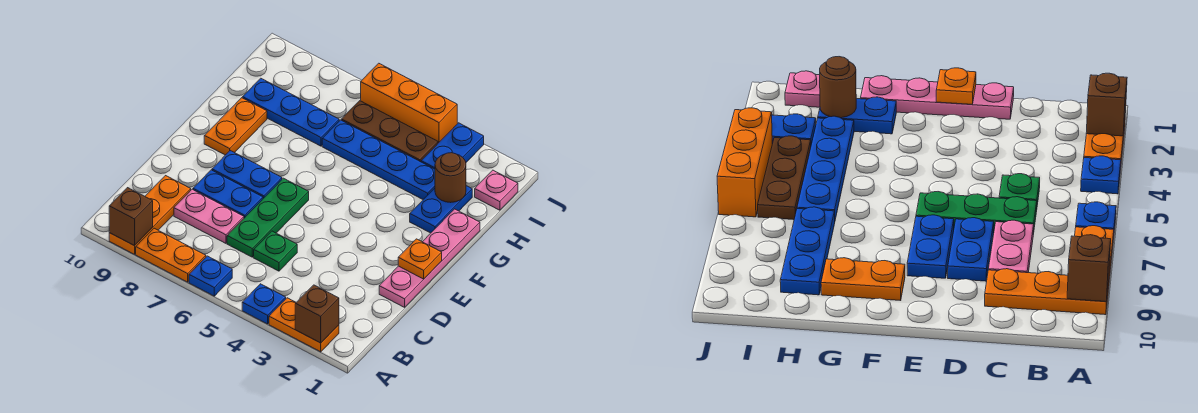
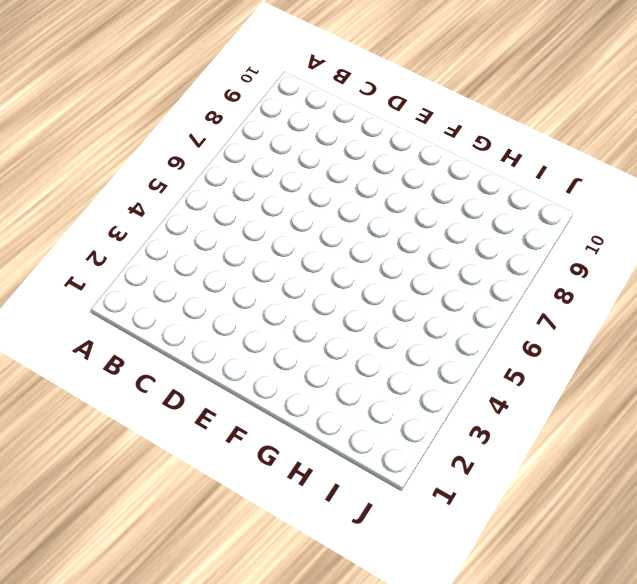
none -> orange 1x2 plate [269,298,339,352]
none -> blue 1x1 plate [242,284,286,324]
none -> blue 1x1 plate [189,256,232,296]

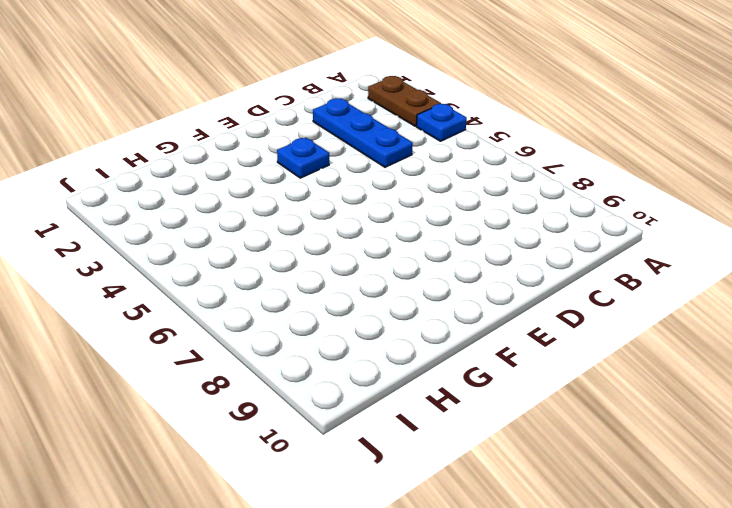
brown 1x2 plate [368,76,441,126] -> orange 1x2 plate [269,298,339,352]
blue 1x3 plate [313,98,413,167] -> blue 1x3 plate moved to [243,78,339,146]
blue 1x1 plate [277,138,329,178] -> blue 1x1 plate moved to [189,256,232,296]
none -> orange 1x2 plate [136,228,206,282]
none -> orange 1x3 plate [109,176,191,254]
none -> green 1x1 plate [254,231,297,271]

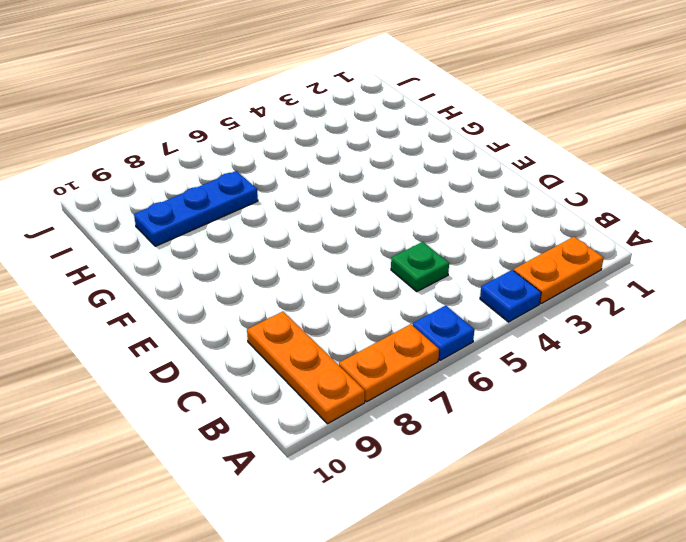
none -> green 1x3 plate [227,178,309,257]
none -> pink 1x2 plate [174,189,244,243]
none -> pink 1x4 plate [379,209,480,307]

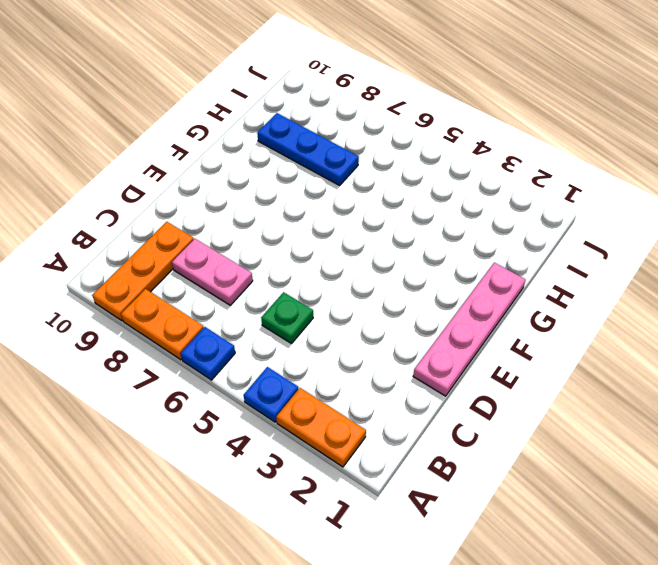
none -> green 1x3 plate [227,178,309,257]
none -> blue 1x2 plate [193,170,263,218]
none -> blue 1x2 plate [212,151,282,198]

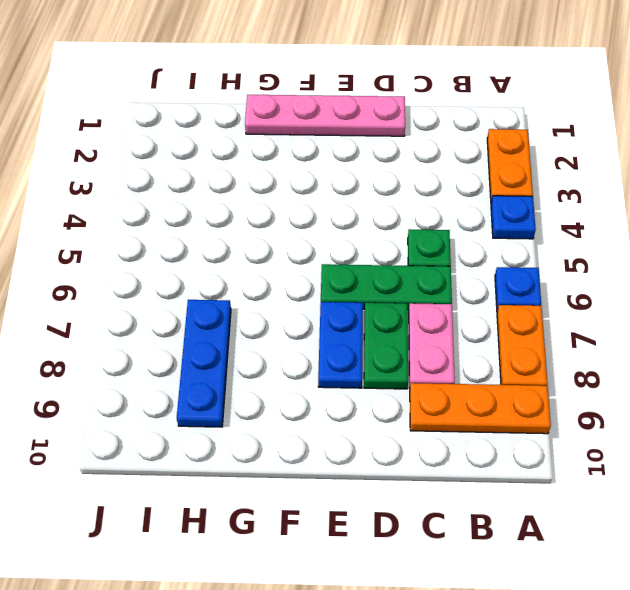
green 1x2 plate [364,303,408,389] -> blue 1x2 plate [193,170,263,218]
none -> orange 1x2 plate [204,98,267,155]
none -> blue 1x2 plate [410,186,472,233]
none -> blue 1x4 plate [322,120,435,199]

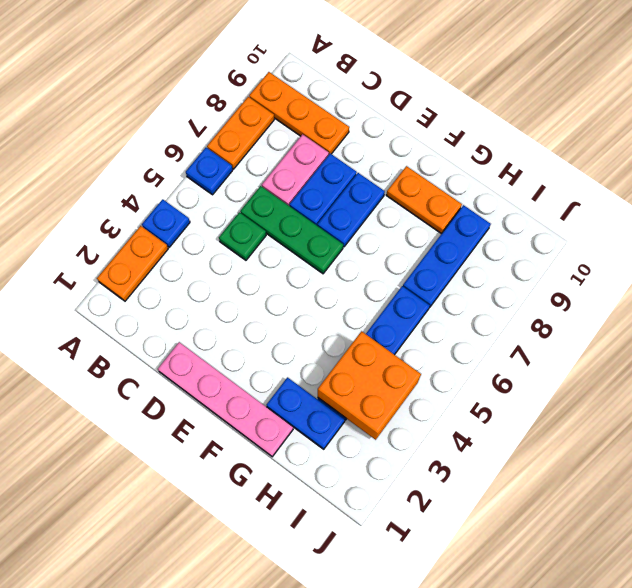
orange 2x2 brick [318,331,421,440] -> none
none -> pink 1x1 plate [475,170,518,210]
none -> blue 1x2 plate [421,123,484,169]
none -> brown 1x3 plate [341,101,438,162]

